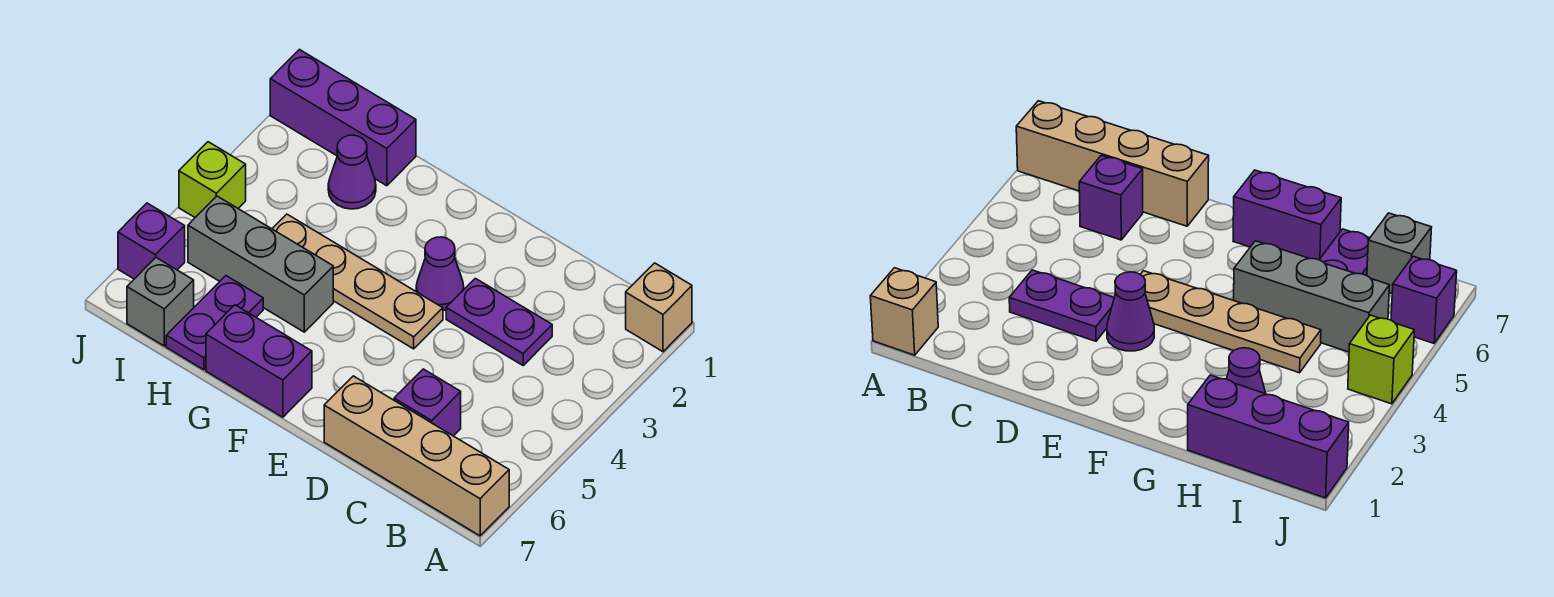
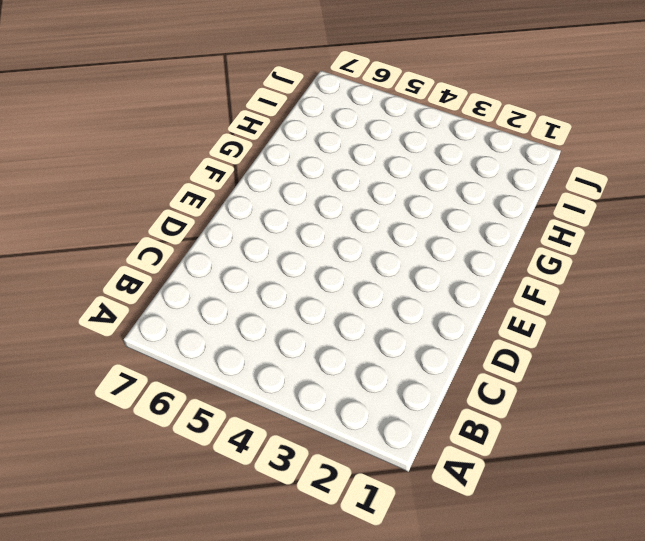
none -> tan 1x1 brick [626,263,692,352]
none -> tan 1x4 brick [324,376,509,536]
none -> purple 1x2 plate [446,278,552,365]

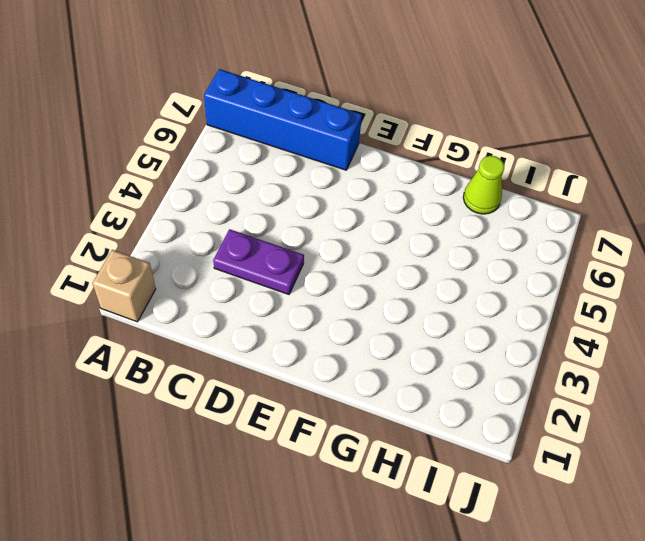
blue 1x4 brick [204,69,362,170] -> tan 1x4 brick [324,376,509,536]
lime 1x1 cone [463,156,504,214] -> purple 1x2 plate [166,276,263,370]
none -> purple 1x1 brick [394,369,461,436]
none -> purple 1x1 cone [416,237,464,311]
none -> tan 1x4 plate [272,214,443,349]

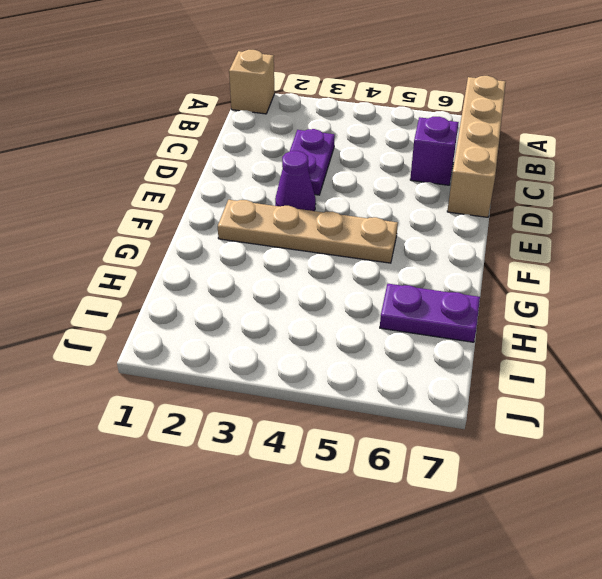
tan 1x4 plate [218,200,398,263] -> tan 1x4 plate turned to [272,214,443,349]
none -> purple 1x2 brick [206,305,312,417]
none -> grey 1x3 brick [188,196,333,332]
none -> purple 1x3 brick [270,50,416,186]

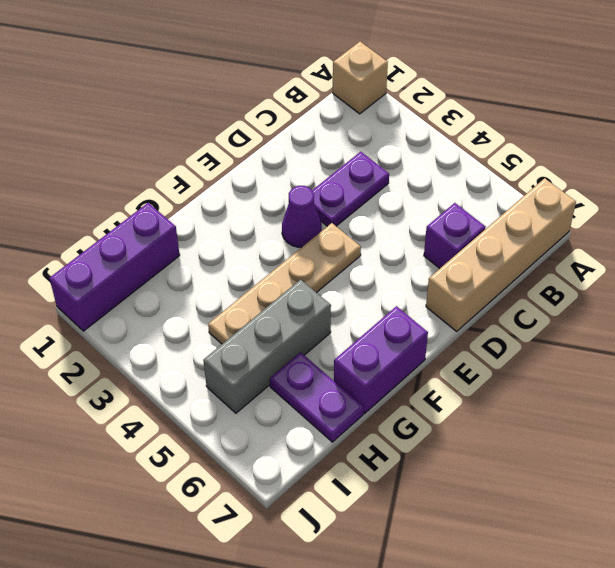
none -> purple 1x1 cone [328,135,376,209]
none -> grey 1x1 brick [127,258,194,346]
none -> lime 1x1 brick [179,142,246,217]

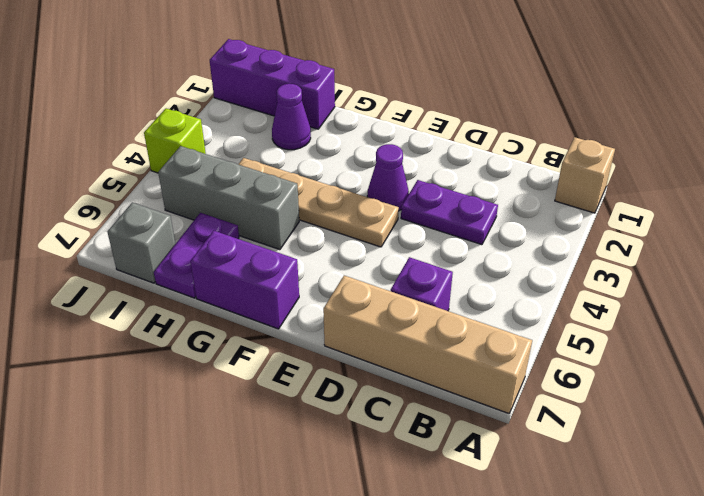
none -> purple 1x1 brick [118,203,185,279]

